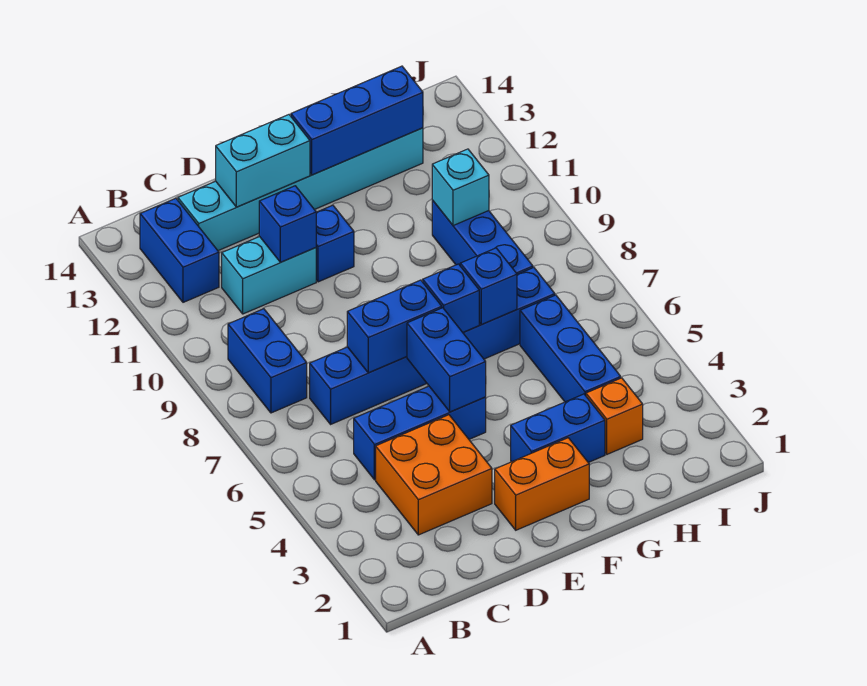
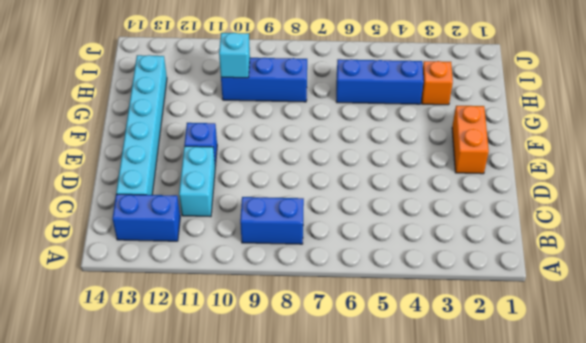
none -> orange 2x2 brick [376,415,492,535]
none -> blue 1x3 brick [354,386,486,480]
none -> blue 1x6 brick [310,268,555,424]

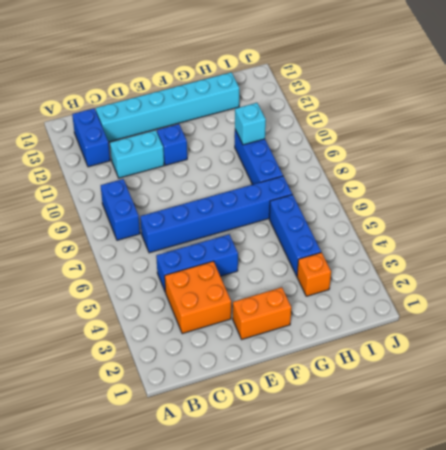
none -> blue 1x2 brick [511,394,605,463]
none -> blue 1x2 brick [347,280,442,373]
none -> blue 1x1 brick [259,186,316,262]

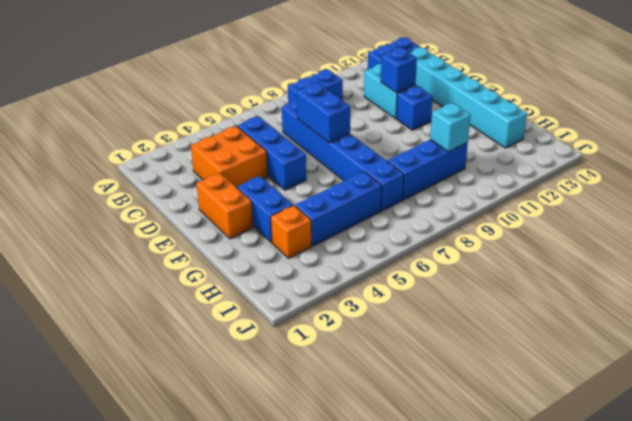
none -> cyan 1x2 brick [216,115,310,207]
none -> blue 1x2 brick [407,308,486,412]
none -> blue 1x1 brick [423,264,479,332]

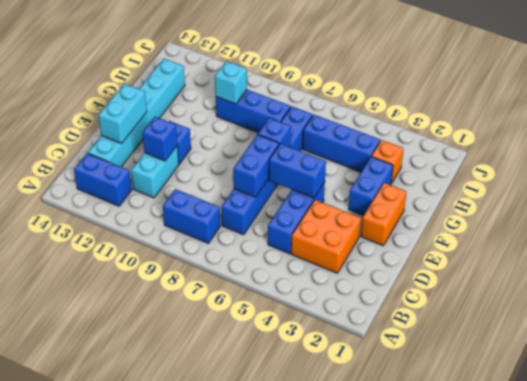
none -> blue 1x3 brick [291,66,423,175]
none -> blue 1x1 brick [460,248,517,325]

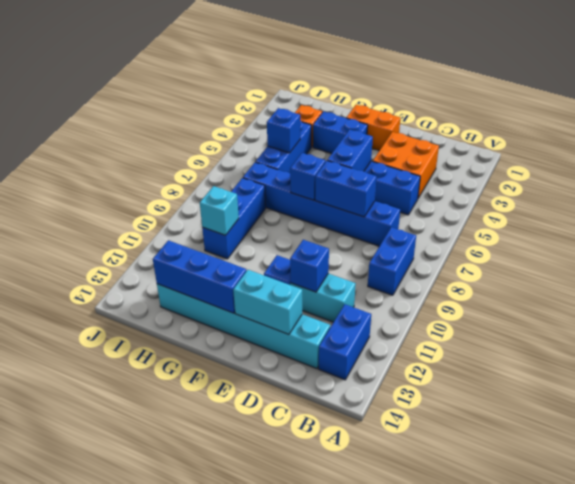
blue 1x1 brick [267,108,300,153] -> blue 1x1 brick moved to [460,248,517,325]

